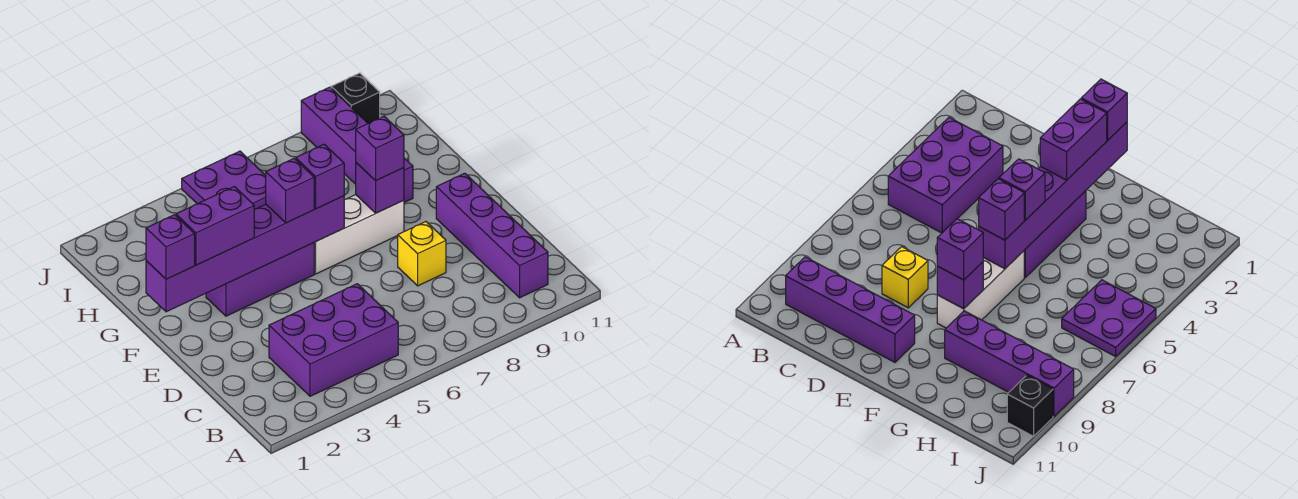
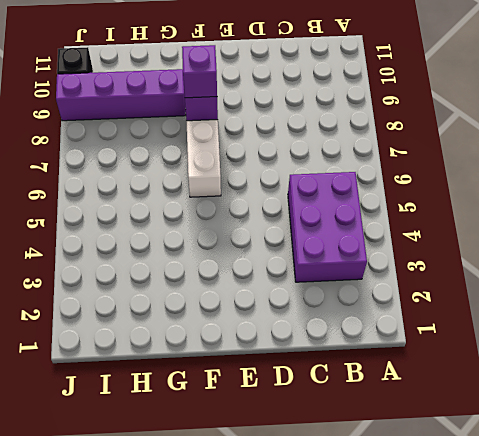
none -> purple 1x4 brick [436,173,548,298]
none -> yellow 1x1 brick [398,222,446,286]
none -> purple 1x3 brick [206,243,314,316]

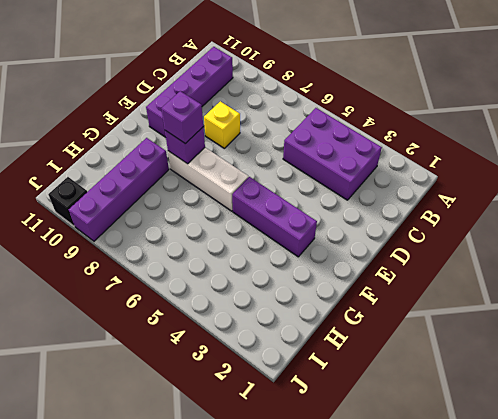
none -> purple 2x2 plate [182,151,266,209]
none -> purple 1x6 brick [146,196,344,312]
none -> purple 1x1 brick [146,215,195,279]

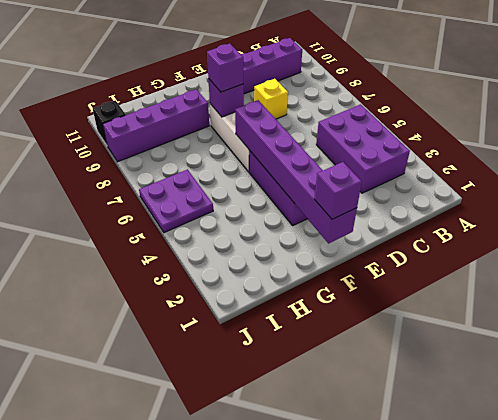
none -> purple 1x2 brick [176,187,254,265]
none -> purple 1x1 brick [266,158,314,223]
none -> purple 1x1 brick [296,144,344,209]

